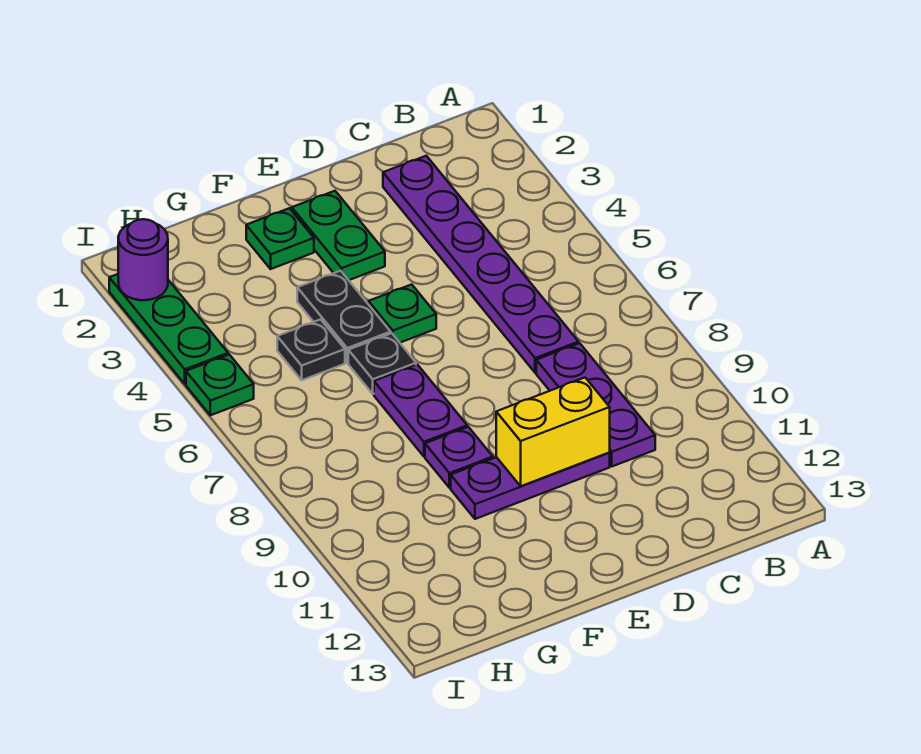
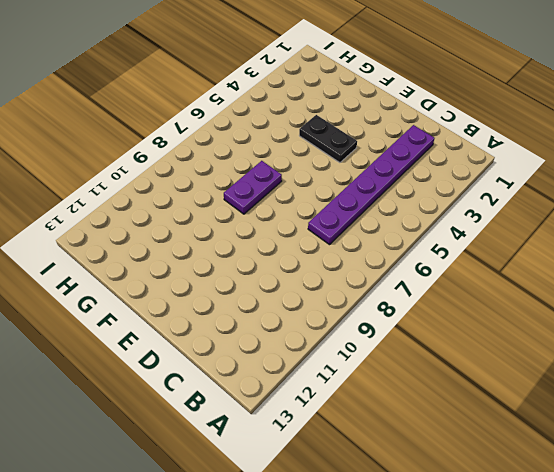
black 1x2 plate [299,115,357,163] -> black 1x2 plate turned to [297,271,391,363]
none -> purple 1x3 plate [536,343,655,466]
none -> purple 1x3 plate [451,453,610,519]
none -> green 1x2 plate [292,191,385,280]

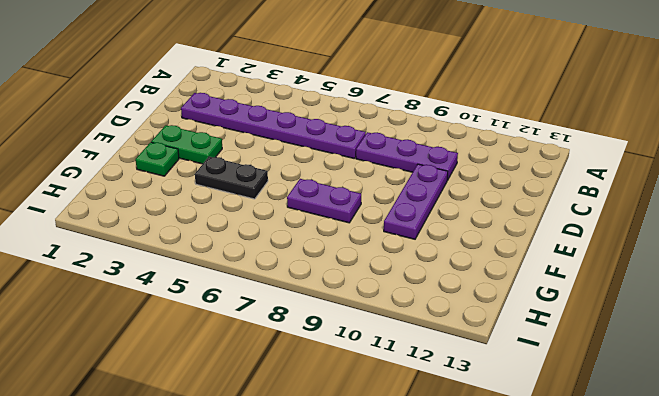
none -> green 1x1 plate [368,284,436,343]
none -> black 1x1 plate [348,333,416,394]
none -> purple 1x1 plate [425,427,493,488]

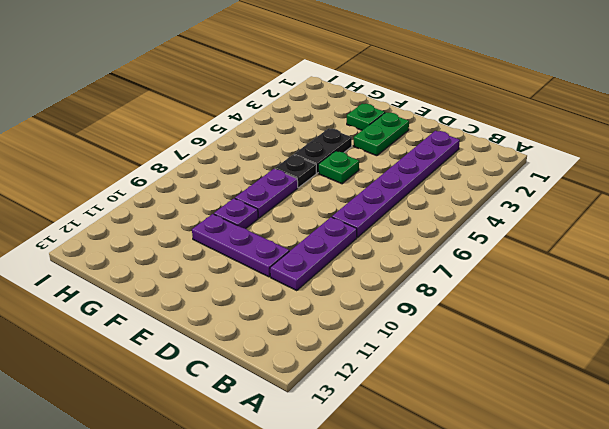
none -> black 1x1 plate [277,320,345,380]
none -> green 1x3 plate [109,274,228,384]
none -> green 1x1 plate [186,355,254,415]

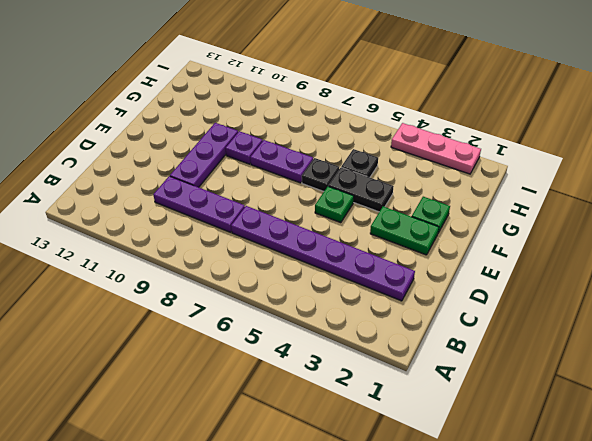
pink 1x3 plate [391,123,481,174] -> green 1x3 plate [109,274,228,384]
none -> green 1x1 plate [186,355,254,415]
none -> yellow 1x2 brick [496,378,610,486]
none -> purple 1x1 round brick [118,219,168,300]

